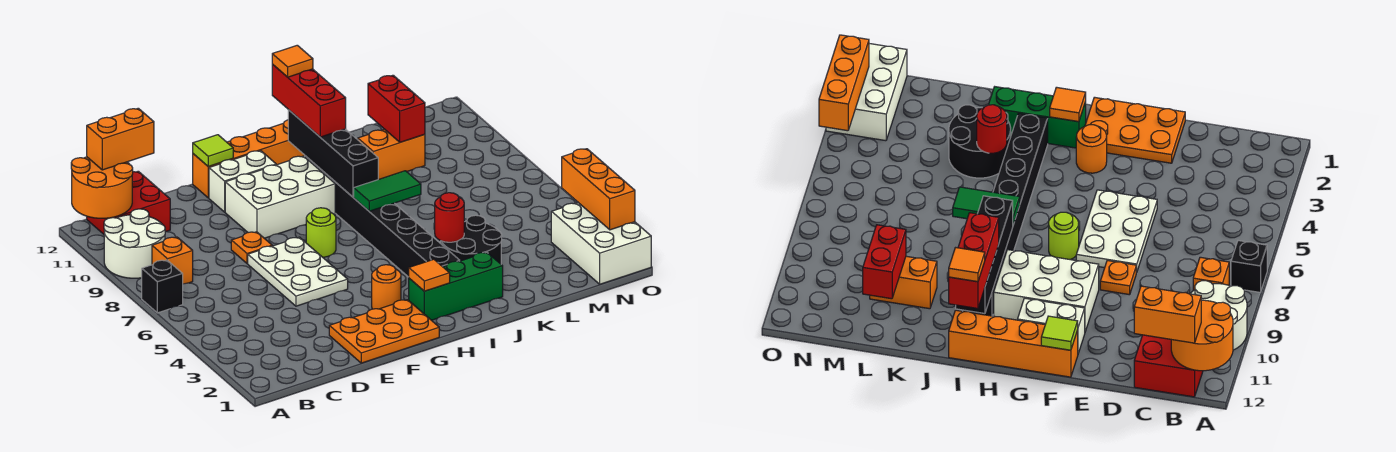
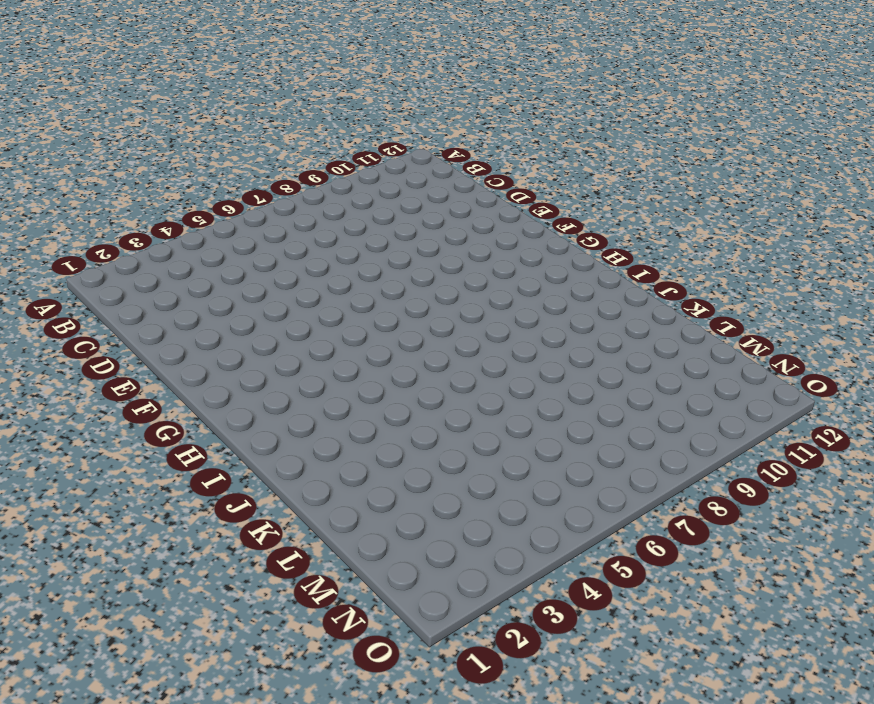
none -> black 1x1 brick [142,260,183,313]
none -> white 2x2 round brick [104,209,165,278]
none -> orange 1x1 brick [152,237,193,284]

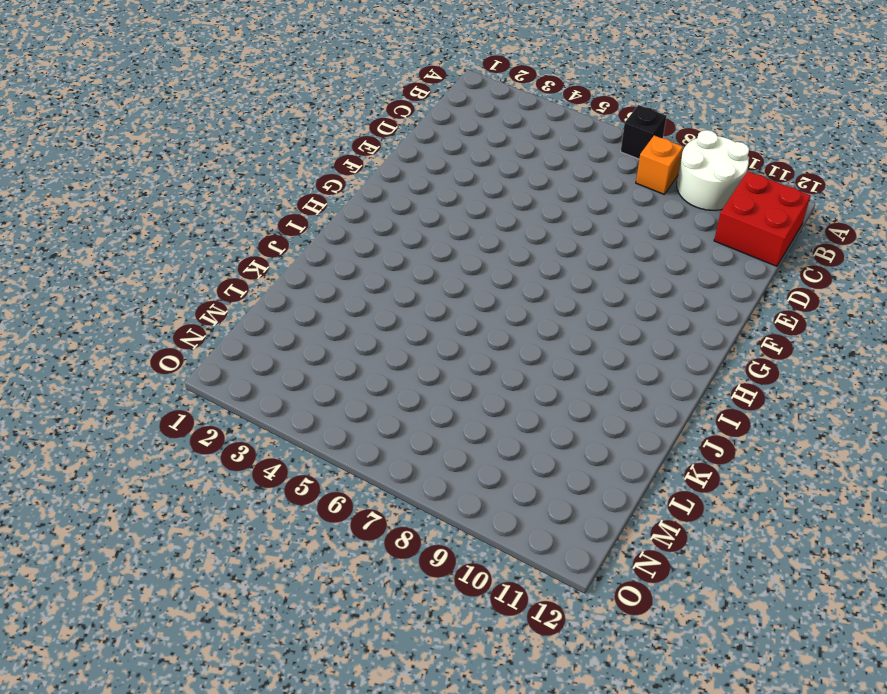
none -> orange 2x3 plate [329,300,439,363]
none -> white 2x3 plate [248,237,348,306]
none -> orange 1x1 plate [231,232,272,264]

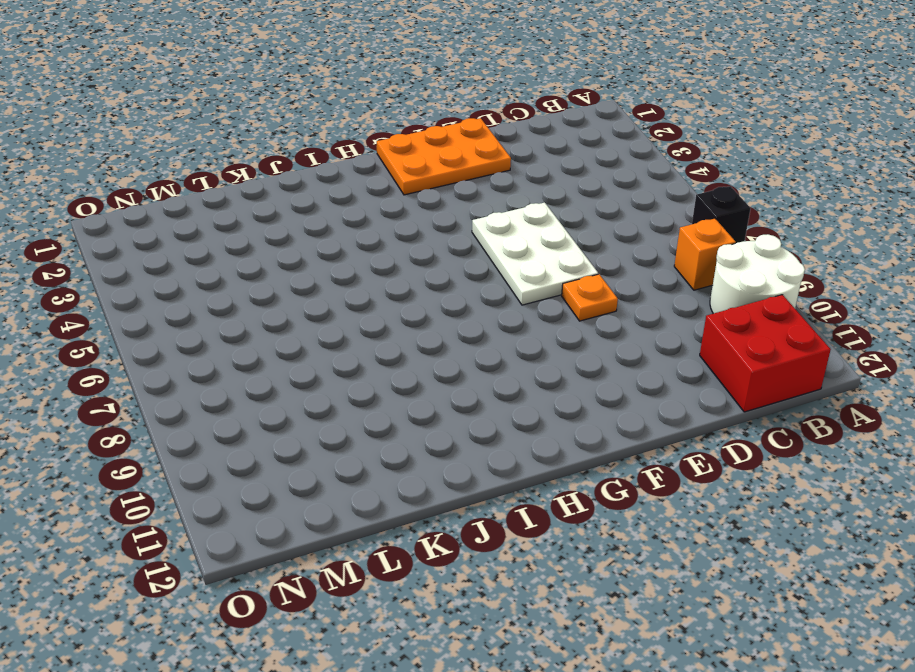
none -> white 2x3 brick [225,156,335,238]
none -> white 1x2 brick [209,151,276,212]
none -> orange 1x4 brick [193,120,305,198]

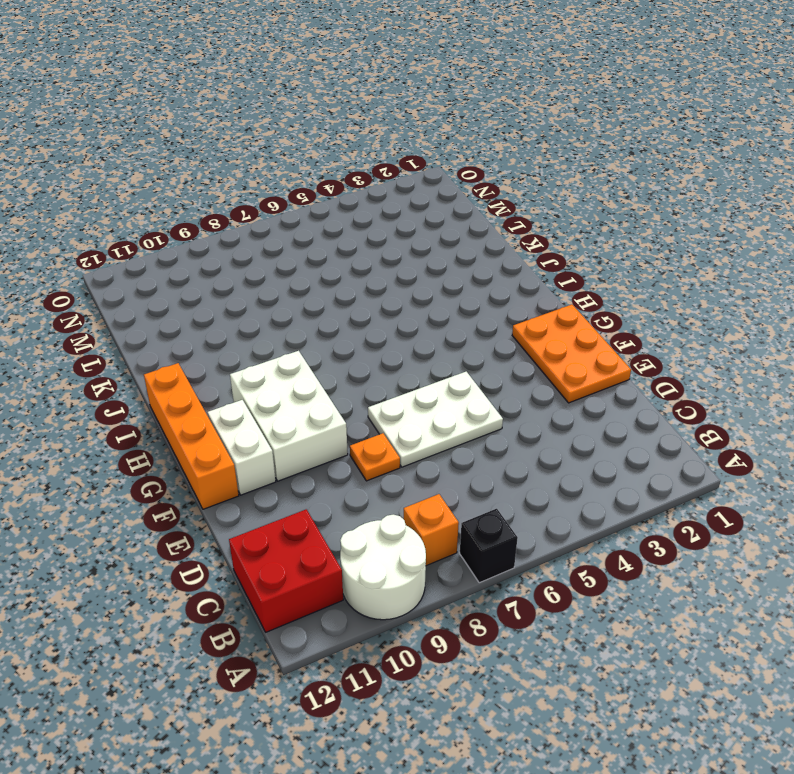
none -> orange 1x1 round brick [372,265,401,309]
none -> lime 1x1 round brick [306,208,336,257]
none -> green 1x3 brick [409,252,503,320]

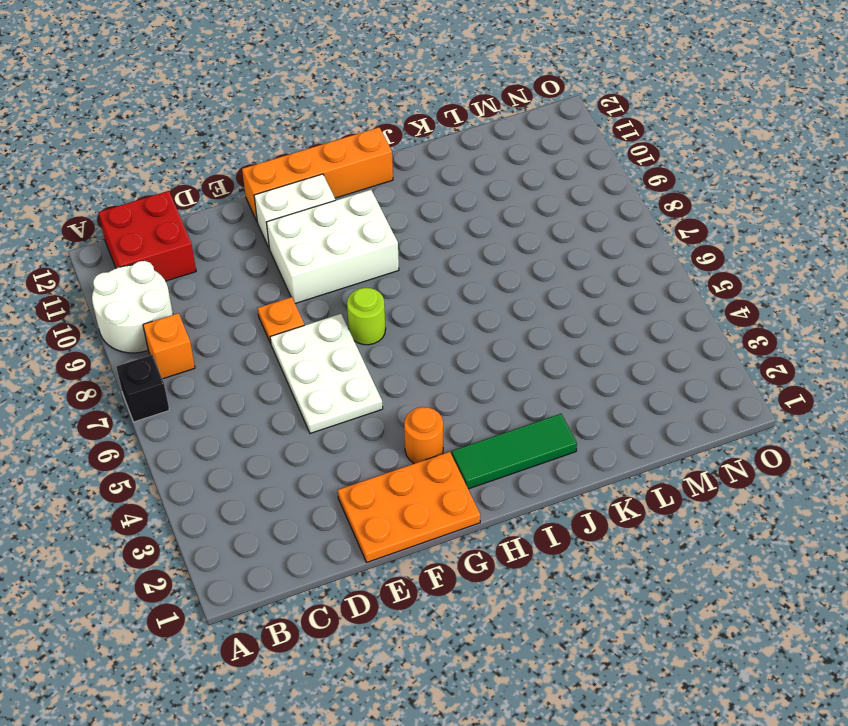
green 1x3 tile [452,414,577,489] -> green 1x3 brick [409,252,503,320]
none -> black 1x8 brick [305,156,460,277]
none -> black 2x2 round brick [441,215,502,264]
none -> orange 1x2 brick [358,129,425,179]

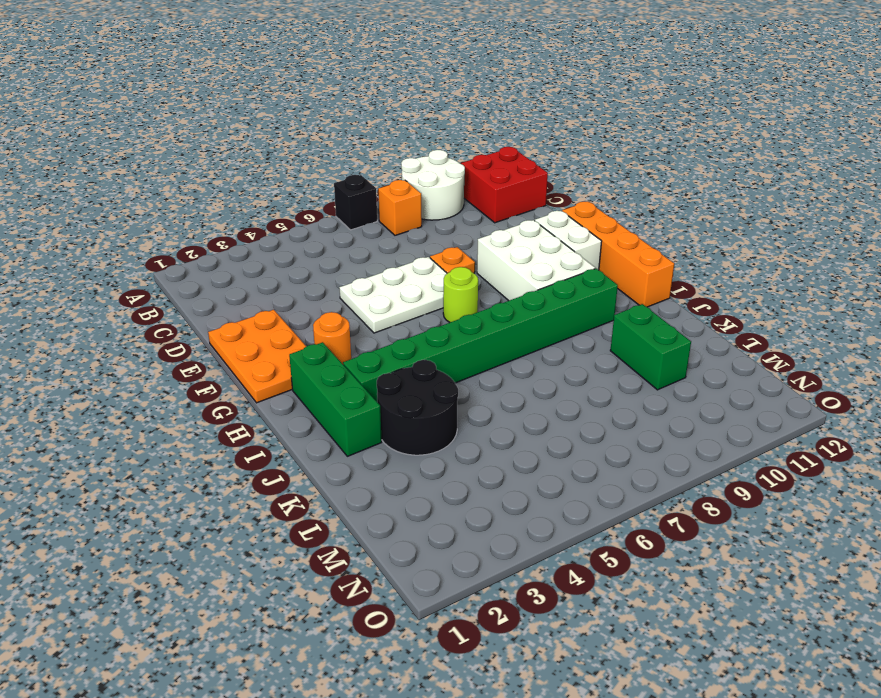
green 1x8 brick [343,269,618,401] -> black 1x8 brick [305,156,460,277]
green 1x2 brick [610,304,691,390] -> orange 1x2 brick [358,129,425,179]
none -> white 2x3 brick [551,203,651,284]
none -> orange 2x2 round brick [71,157,133,218]
none -> lime 1x1 tile [193,135,233,167]

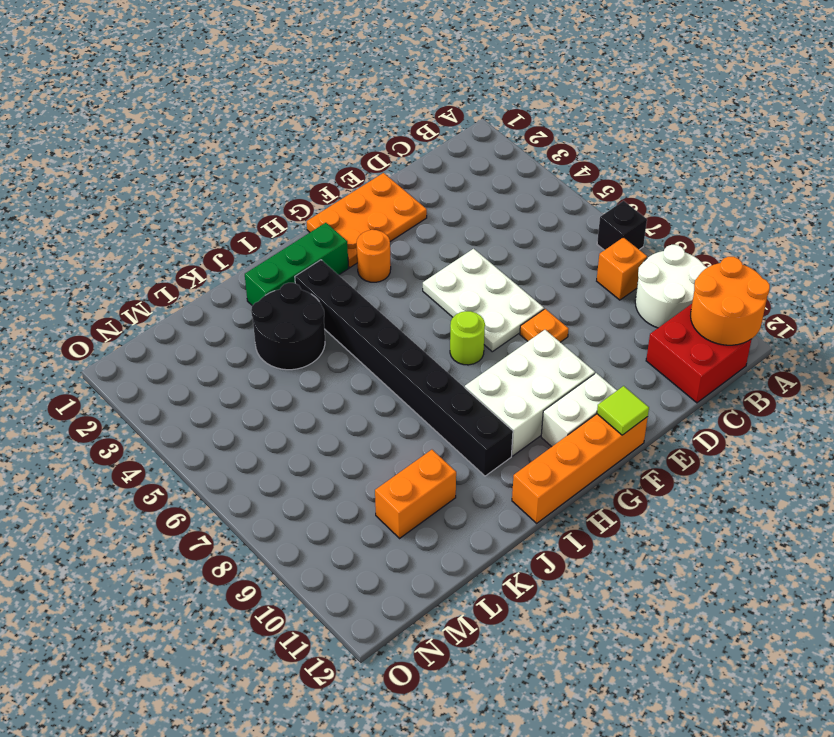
none -> white 2x3 brick [551,203,651,284]
none -> orange 1x1 tile [409,259,450,291]
none -> green 1x2 tile [354,171,421,211]

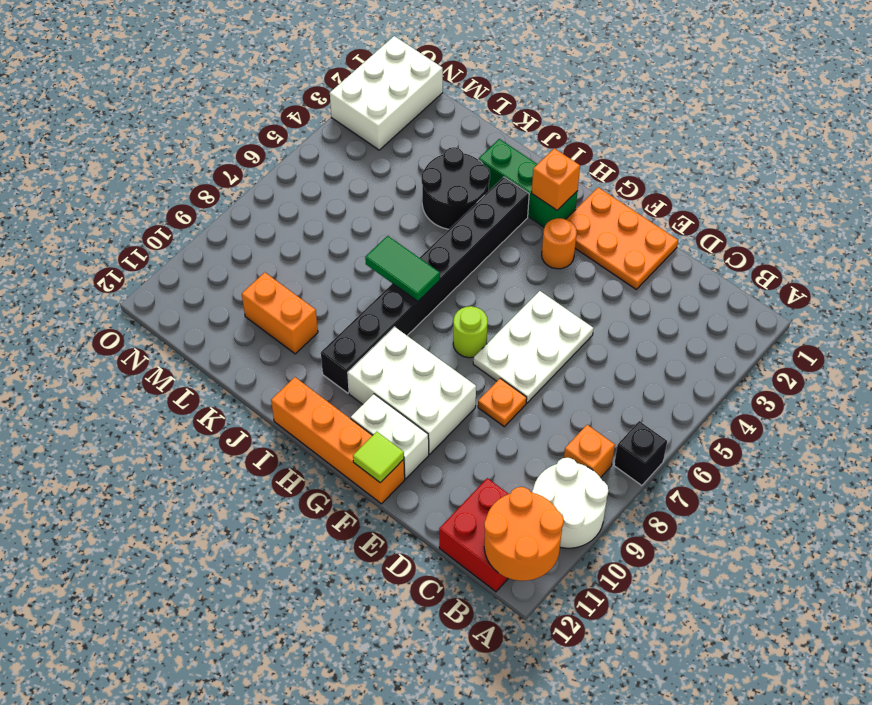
orange 1x1 brick [532,148,580,210] -> orange 1x1 tile [409,259,450,291]
none -> black 1x4 brick [288,110,378,197]
none -> red 1x1 round brick [435,193,464,242]
none -> red 1x2 brick [368,75,425,142]

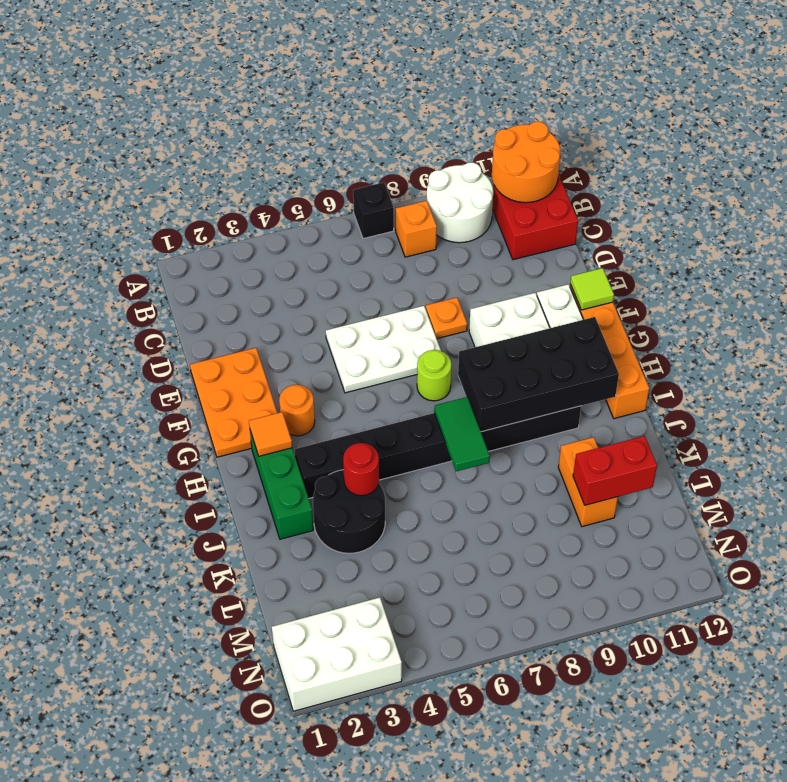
black 2x4 brick [458,317,619,432] -> black 1x4 brick [288,110,378,197]
none -> orange 1x3 brick [562,149,635,230]
none -> orange 1x2 brick [87,108,154,170]
none -> red 1x3 brick [272,64,346,137]

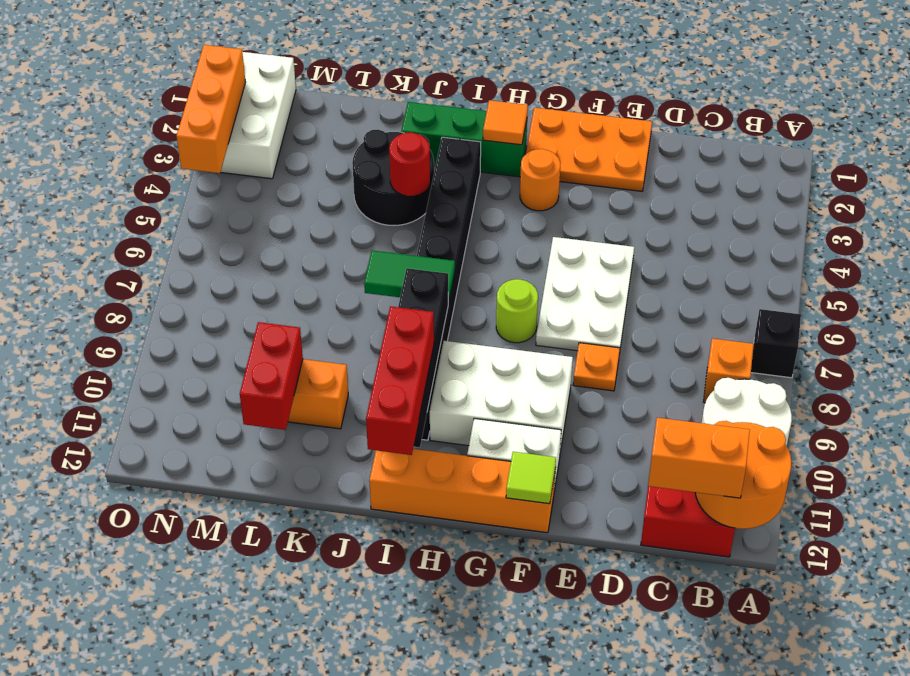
none -> orange 1x1 tile [272,45,313,77]

